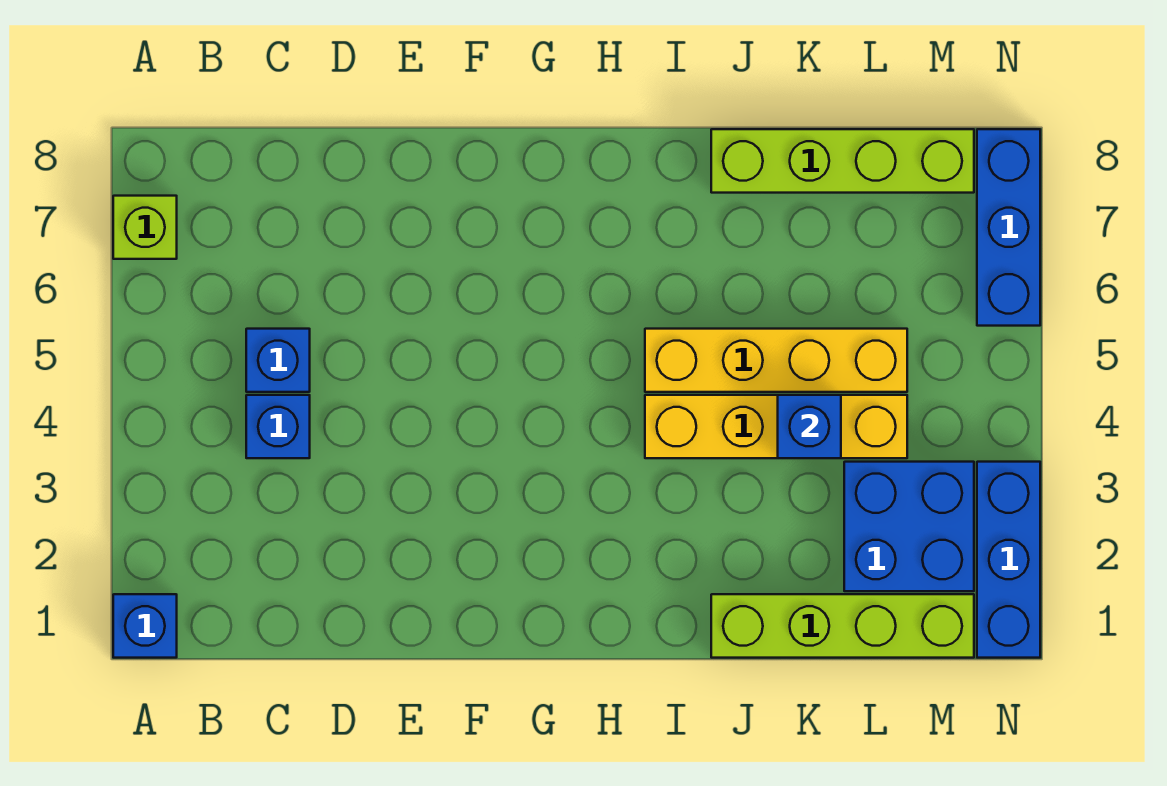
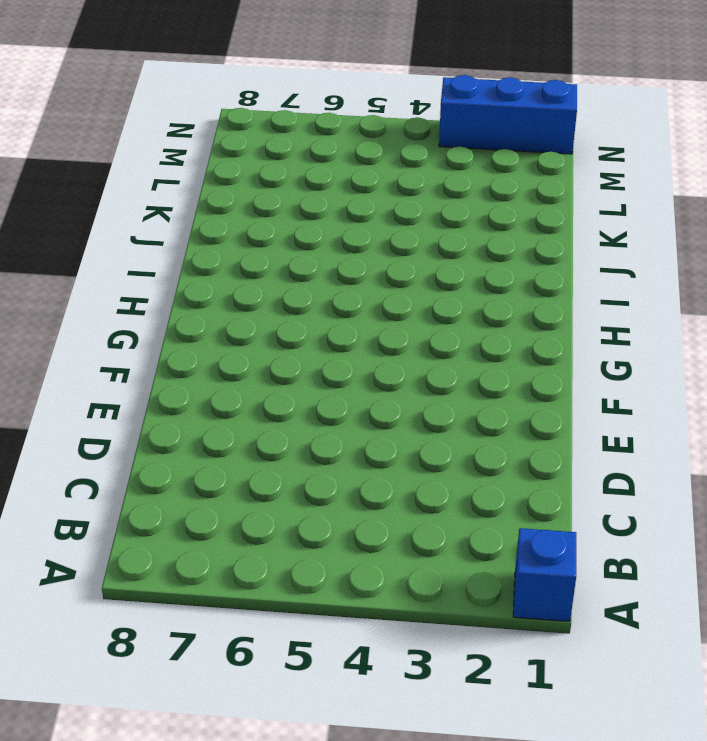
none -> lime 1x1 brick [113,196,177,259]
none -> blue 1x1 brick [246,395,310,458]
none -> blue 1x1 brick [246,329,310,392]

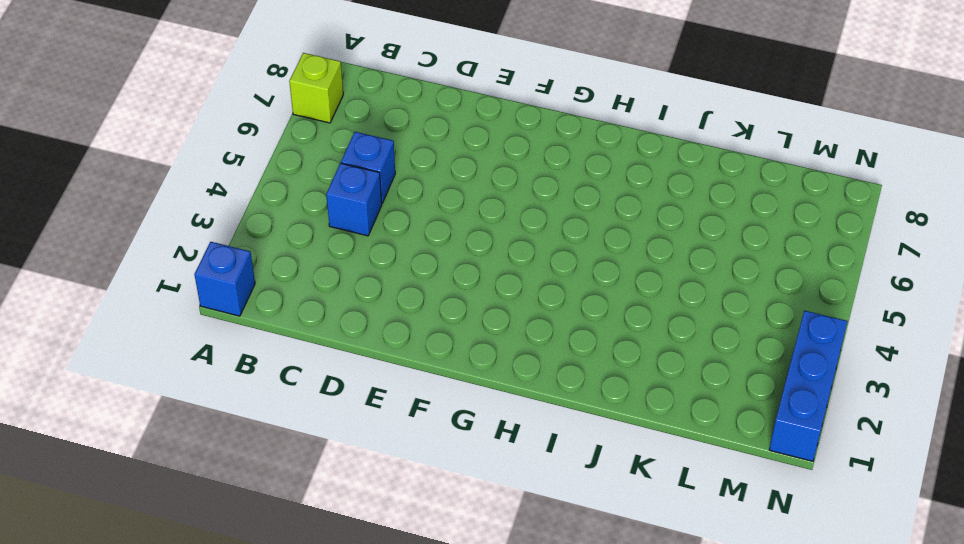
none -> yellow 1x4 brick [645,395,907,458]
none -> yellow 1x4 brick [645,329,907,392]
none -> lime 1x4 brick [711,594,974,658]

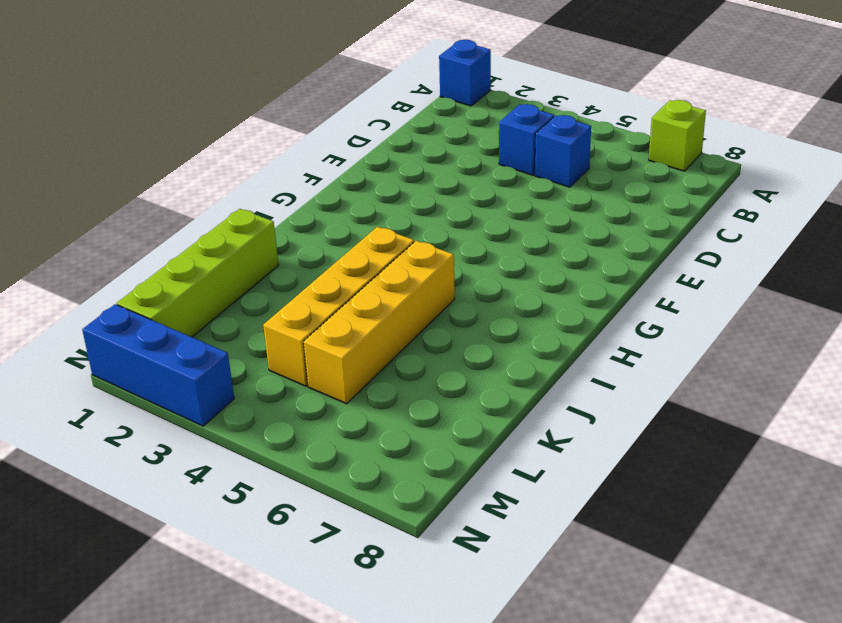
none -> lime 1x4 brick [711,129,974,193]
none -> blue 2x2 brick [844,462,974,591]
none -> blue 1x3 brick [977,129,1040,326]

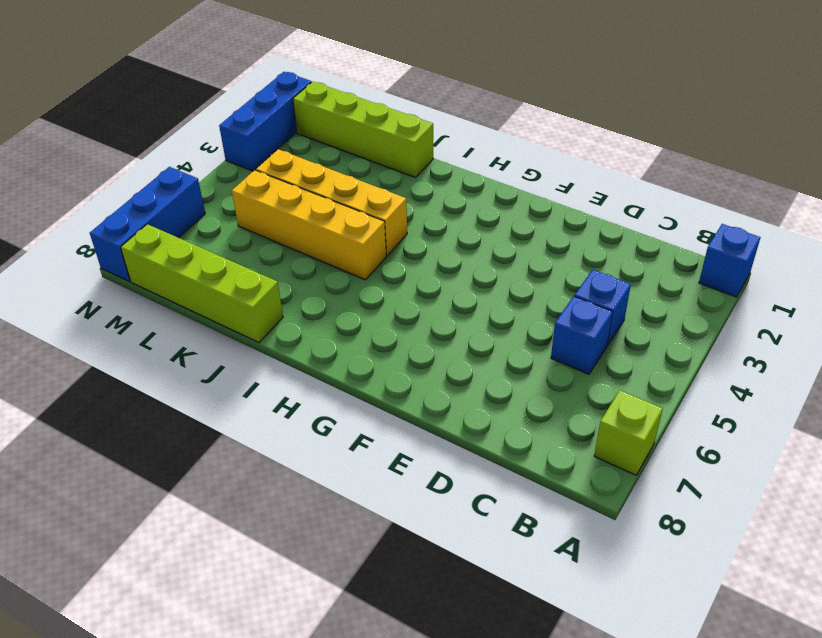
none -> blue 2x2 brick [844,462,974,591]
none -> blue 1x1 brick [778,395,841,458]

